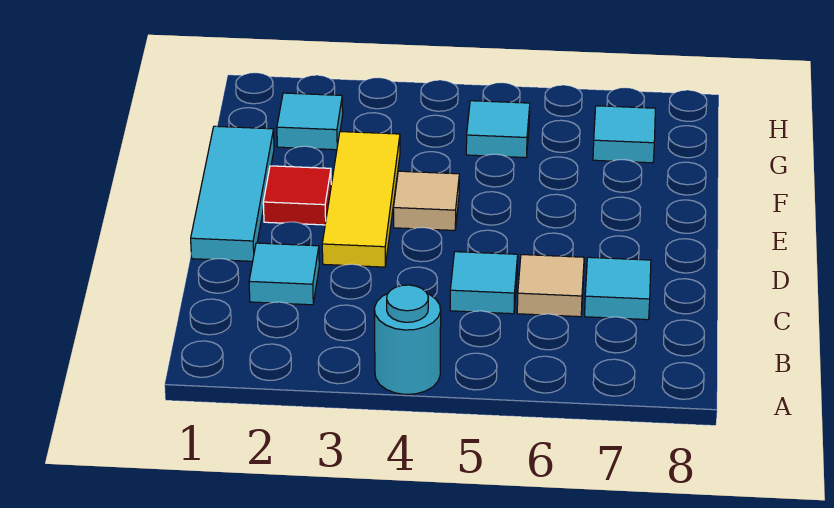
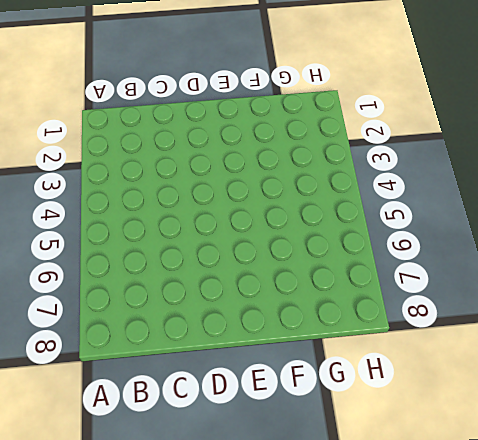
none -> cyan 1x1 round brick [374,285,441,394]
none -> cyan 1x1 tile [249,243,319,305]
none -> cyan 1x1 tile [450,252,518,314]

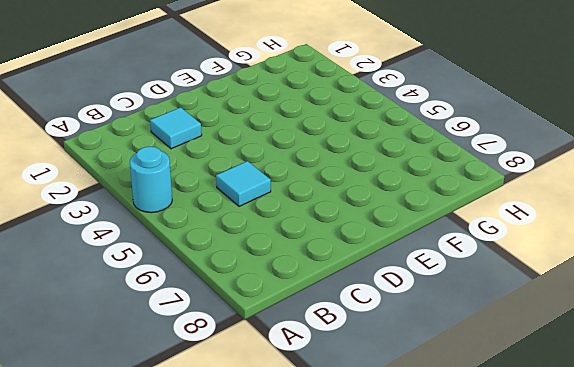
none -> tan 1x1 tile [517,255,584,317]
none -> cyan 1x1 tile [585,257,651,320]
none -> cyan 1x3 tile [191,126,274,261]

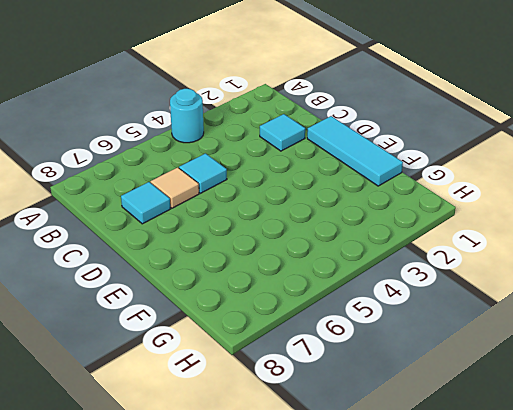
none -> yellow 1x3 tile [322,132,400,267]
none -> red 1x1 tile [263,166,331,225]
none -> tan 1x1 tile [393,171,459,230]

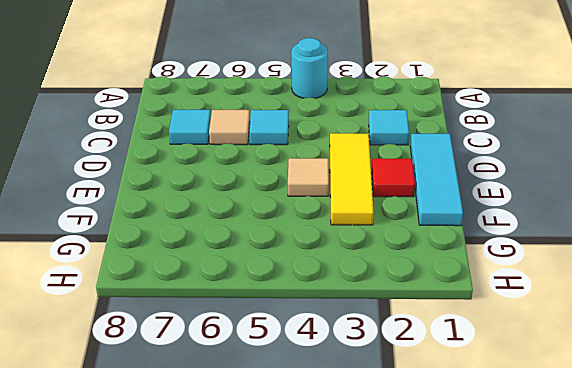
none -> cyan 1x1 tile [277,93,343,150]
none -> cyan 1x1 tile [466,101,530,158]
none -> cyan 1x1 tile [593,106,655,163]

